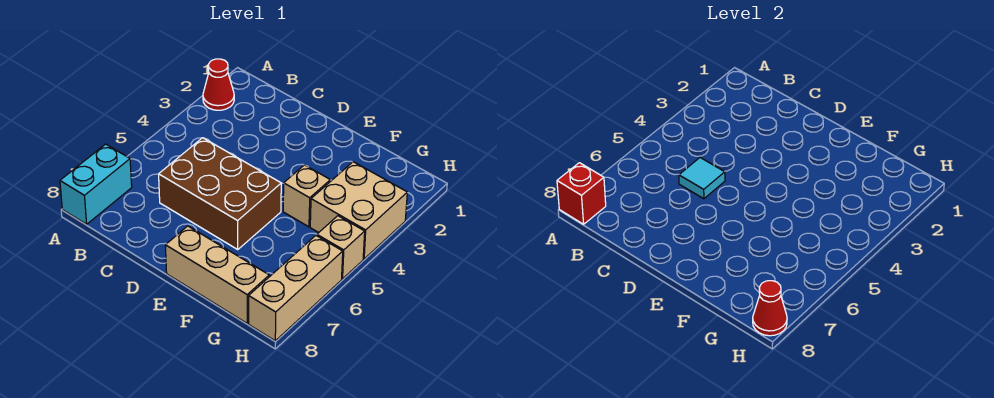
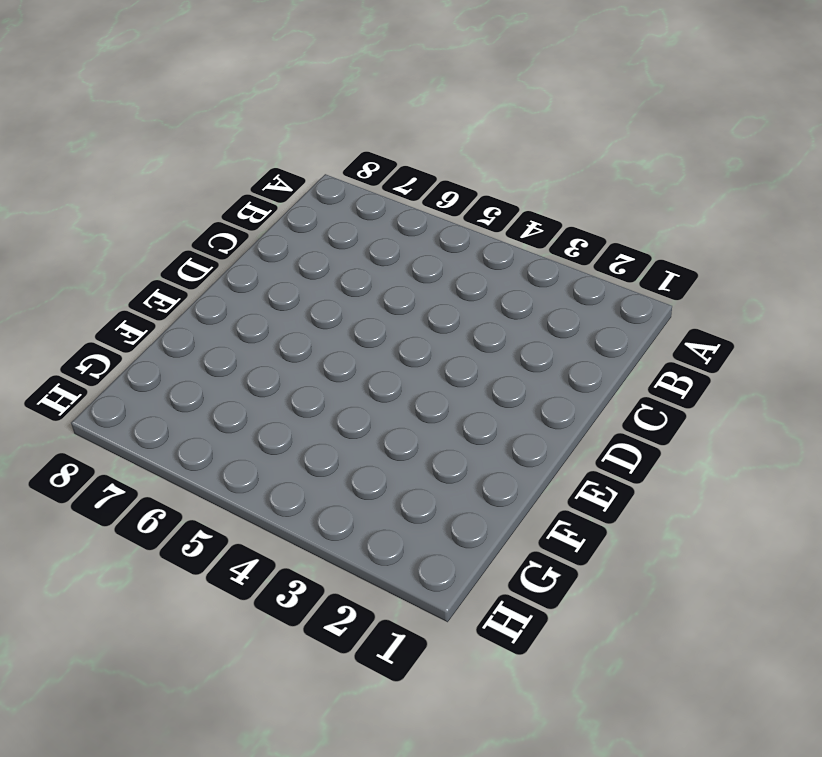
none -> red 1x1 cone [203,59,234,110]
none -> cyan 1x2 brick [60,144,132,224]

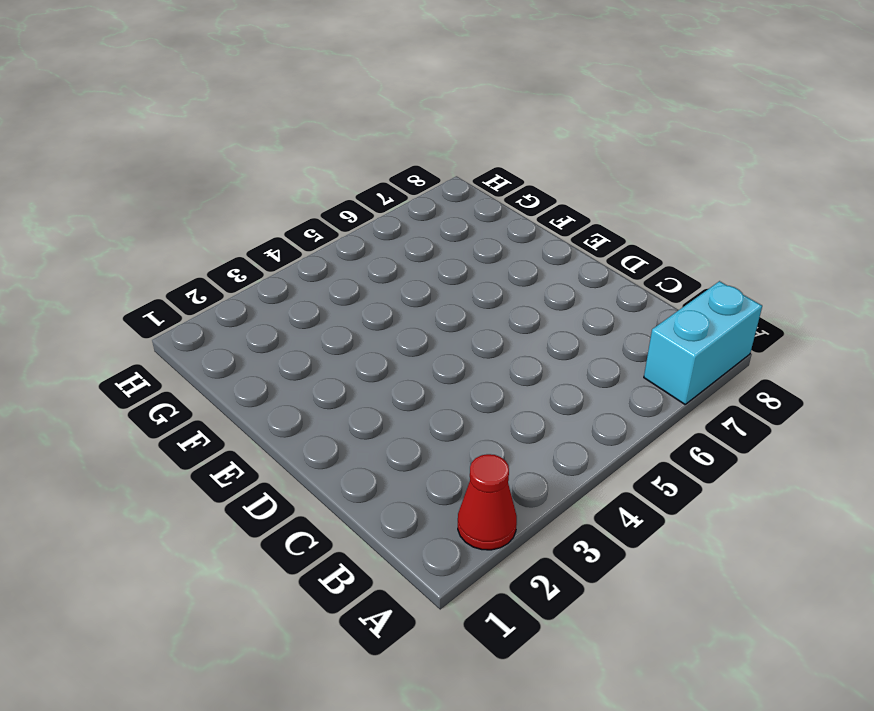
none -> brown 2x3 brick [159,138,281,249]
none -> tan 1x3 brick [165,226,269,323]

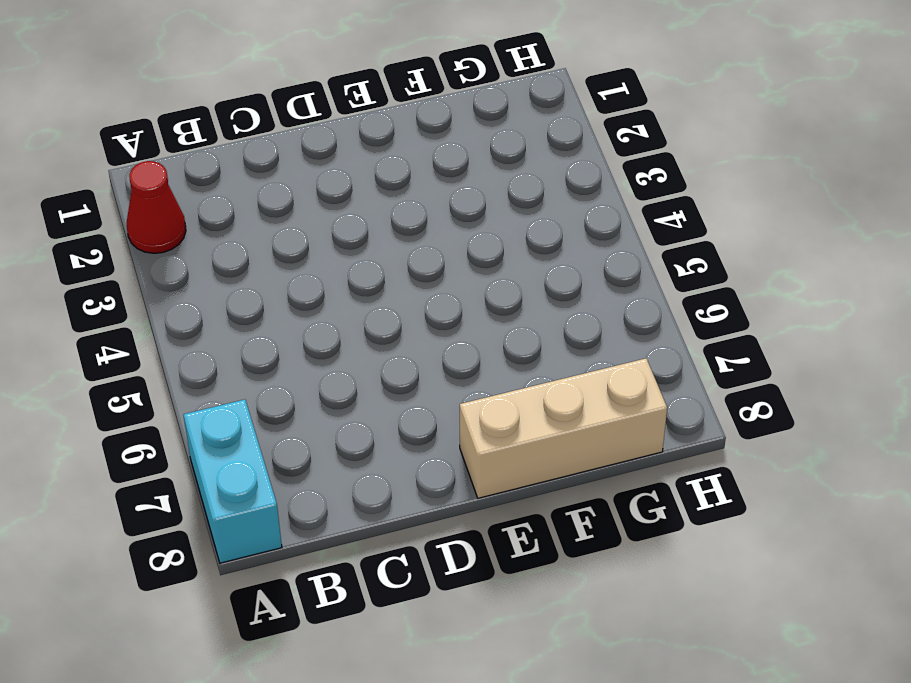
none -> brown 2x3 brick [159,138,281,249]
none -> tan 1x1 brick [283,165,330,227]

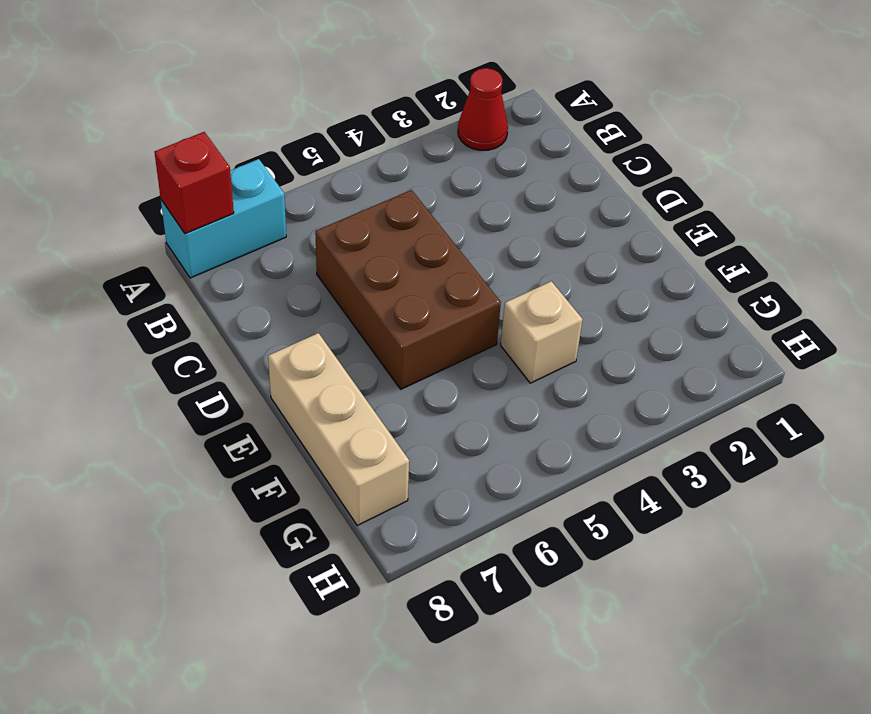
none -> tan 2x2 brick [310,162,407,259]
none -> tan 1x1 brick [317,216,365,279]

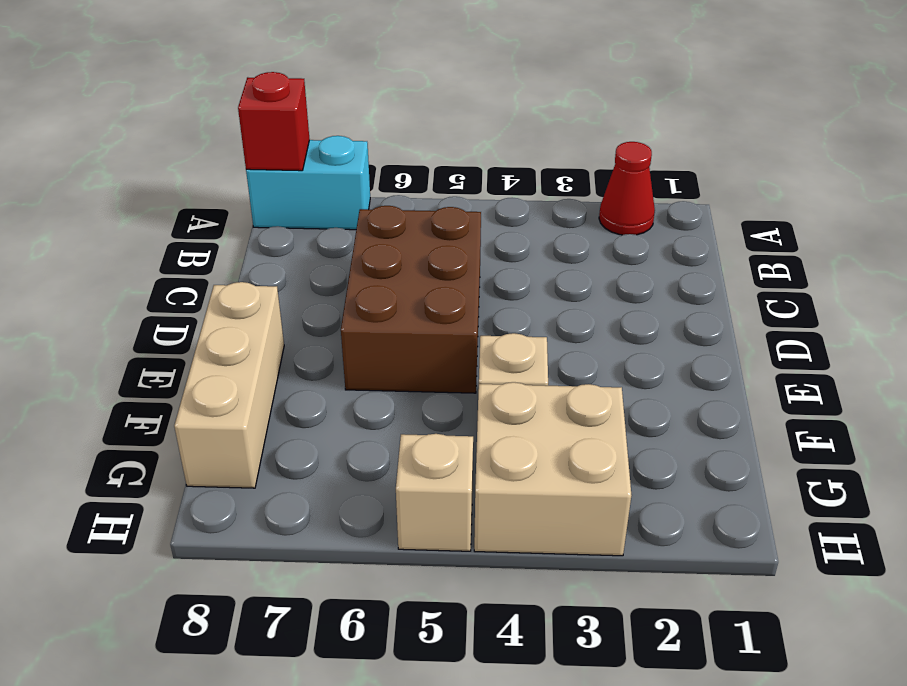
none -> tan 1x3 brick [249,236,343,341]
none -> cyan 1x1 tile [679,158,725,199]

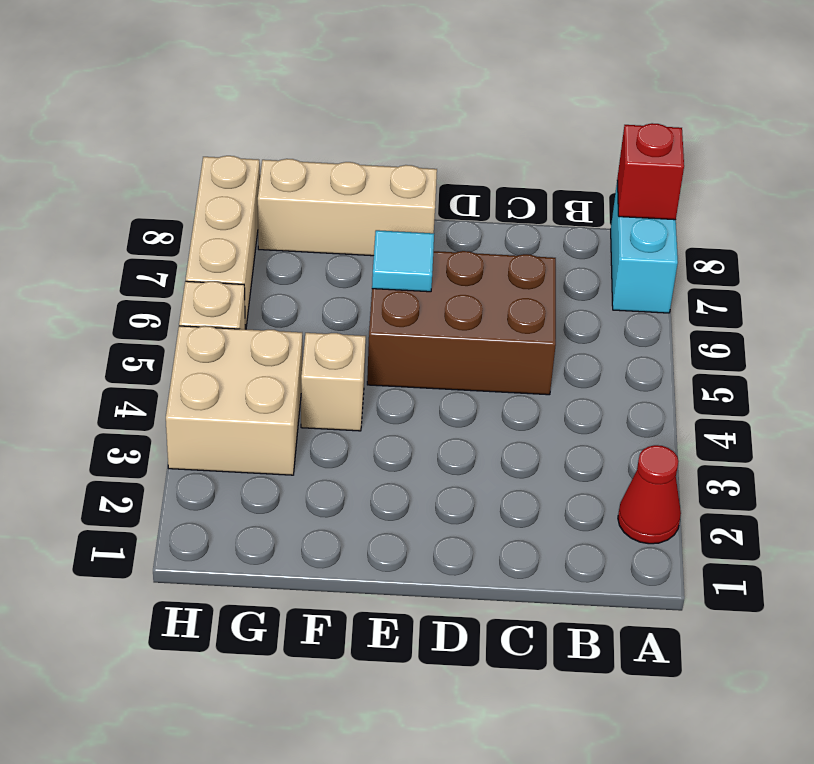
cyan 1x1 tile [372,230,434,292] -> cyan 1x1 tile moved to [679,158,725,199]
none -> red 1x1 cone [753,281,787,336]

